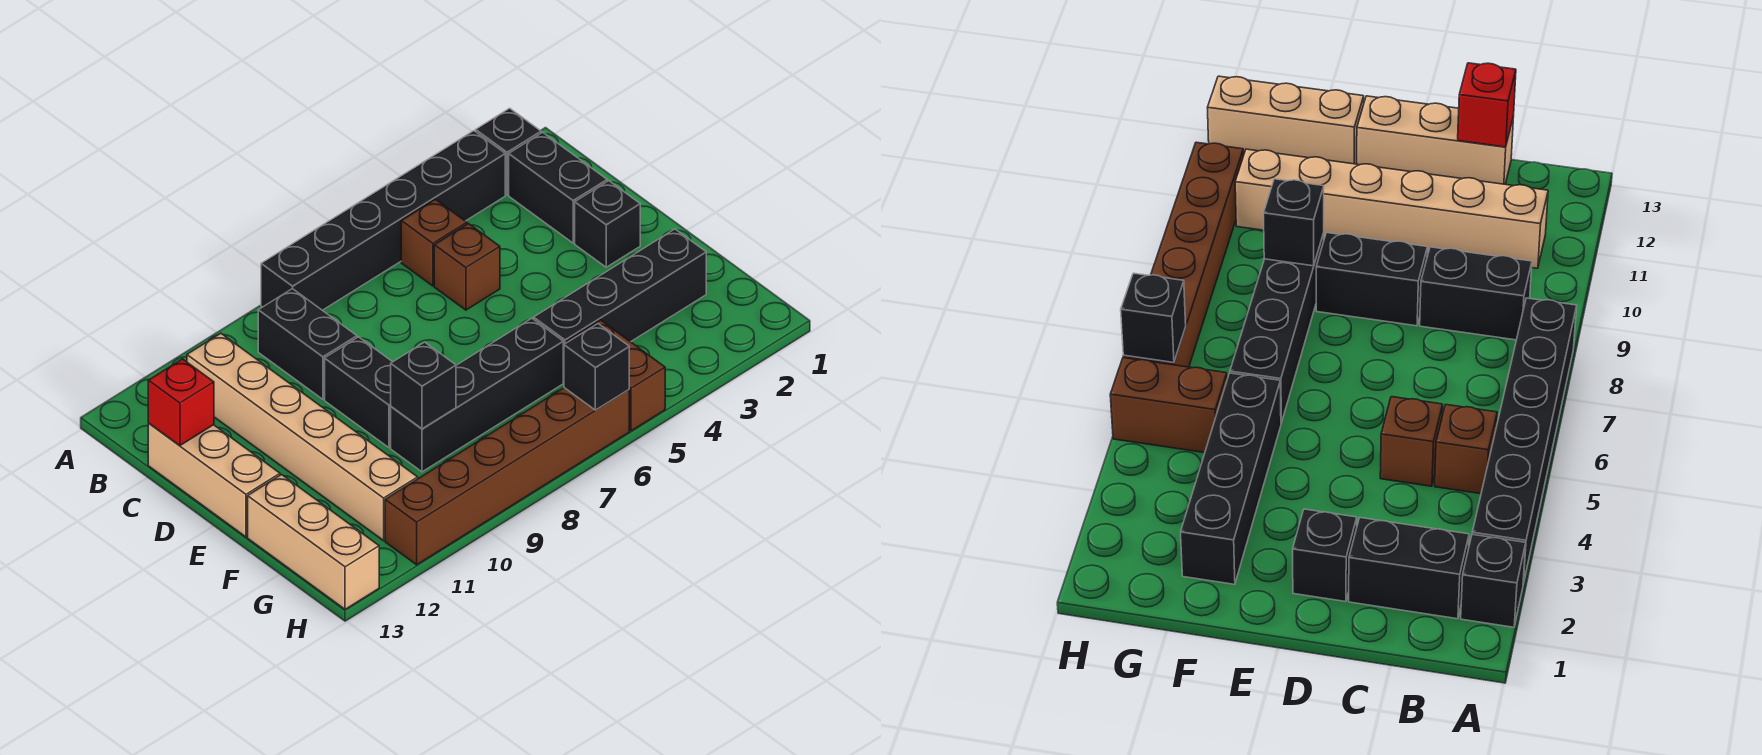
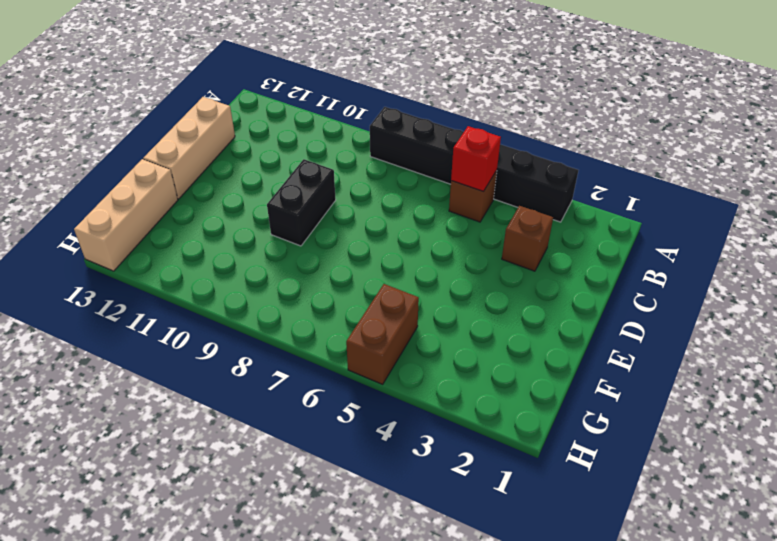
red 1x1 brick [451,126,501,192] -> red 1x1 brick moved to [148,359,214,445]
brown 1x1 brick [502,206,553,271] -> brown 1x1 brick moved to [434,224,500,310]
none -> black 1x1 brick [476,108,541,195]
none -> black 1x2 brick [509,132,607,243]
none -> black 1x2 brick [258,289,357,399]

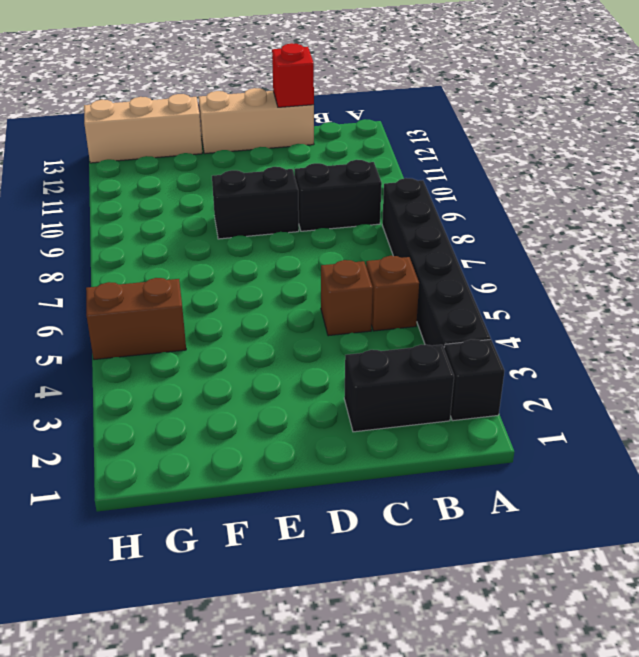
none -> tan 1x6 brick [187,333,418,541]
none -> black 1x1 brick [575,181,640,267]
none -> black 1x4 brick [534,229,706,382]

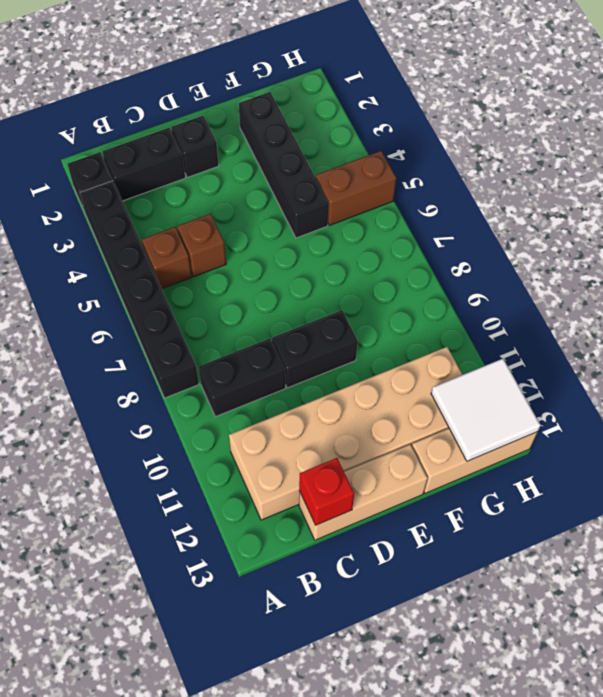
tan 2x6 brick [229,347,462,520] -> tan 1x6 brick [187,333,418,541]
white 2x2 tile [431,359,541,461] -> none
none -> black 1x4 brick [391,318,563,472]
none -> brown 1x6 brick [385,388,629,565]
none -> black 1x1 brick [391,342,456,429]

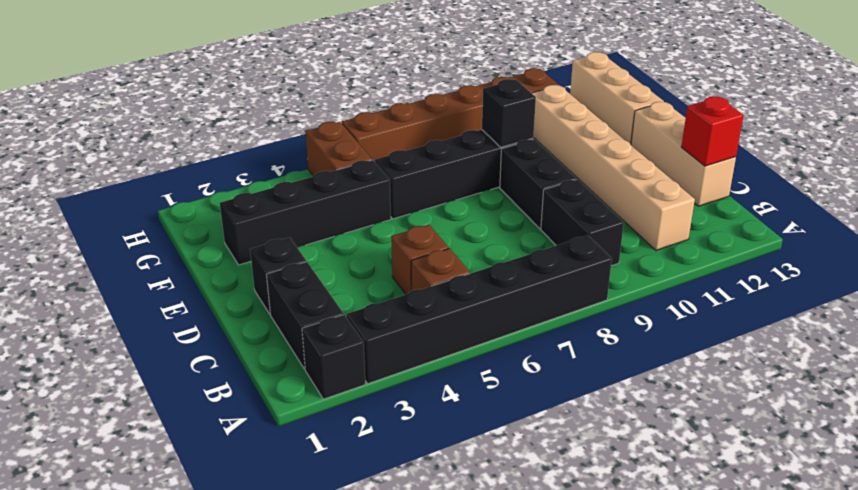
none -> black 1x1 brick [564,324,629,410]

